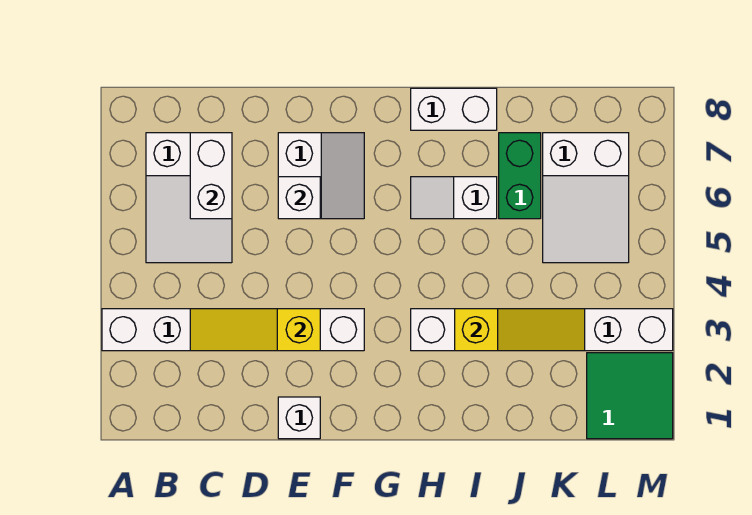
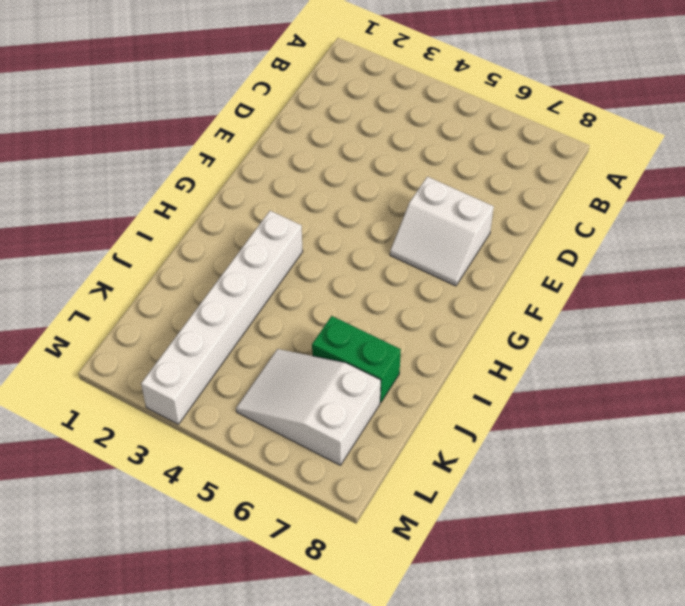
none -> white 1x6 brick [102,309,364,351]
none -> white 2x3 slope [146,133,232,263]
none -> white 1x1 brick [278,397,320,439]

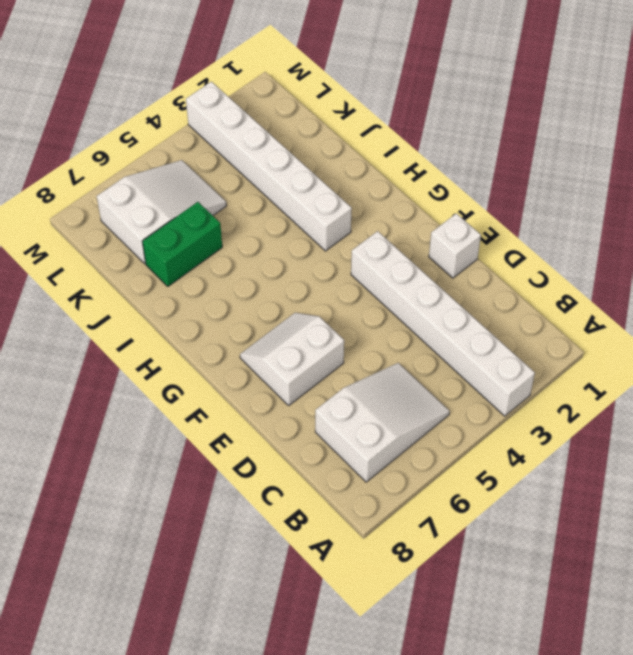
none -> white 1x2 slope [411,177,497,219]
none -> white 1x2 brick [411,88,497,130]
none -> green 2x2 tile [587,353,673,439]

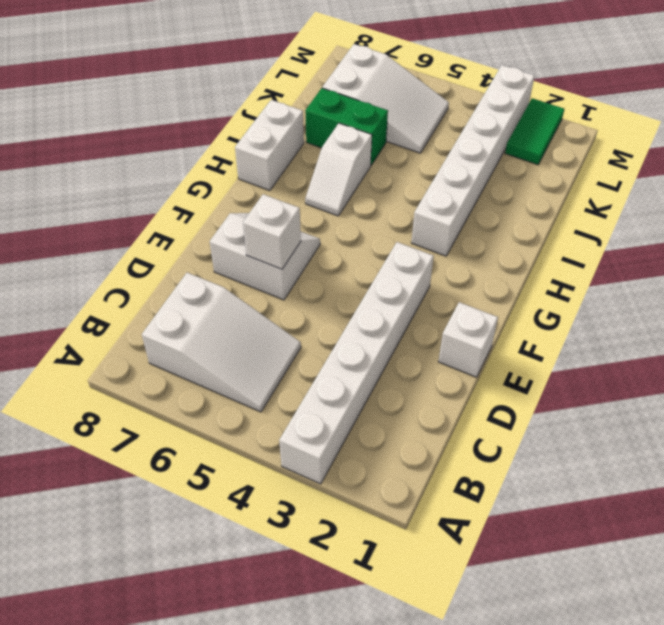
green 1x2 tile [505,98,564,165] -> green 2x2 tile [587,353,673,439]
none -> yellow 1x3 slope [190,309,320,351]
none -> white 1x2 brick [190,133,232,219]
none -> yellow 1x3 slope [455,309,585,351]

